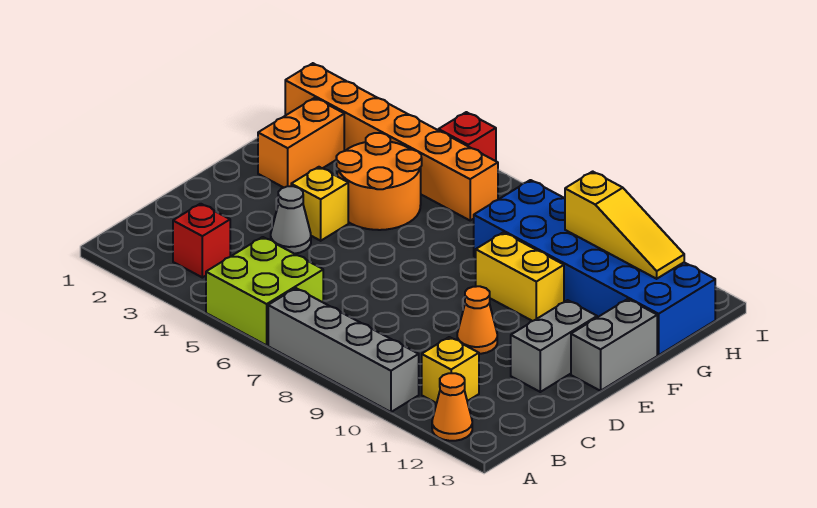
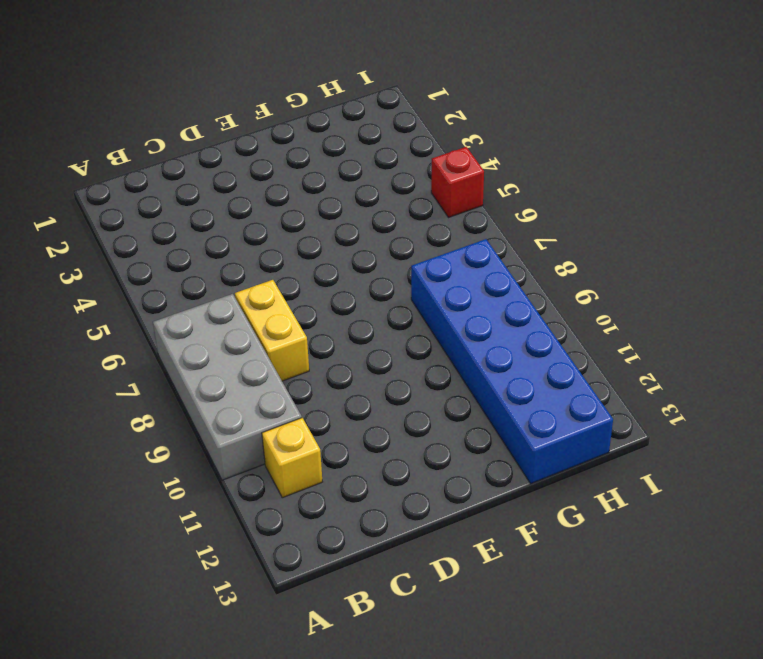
grey 2x4 brick [153,294,302,480] -> grey 1x4 brick [268,288,419,412]
yellow 1x2 brick [235,280,309,381] -> yellow 1x2 brick moved to [476,232,564,321]
none -> lime 2x2 brick [206,237,323,345]
none -> orange 1x1 cone [432,373,472,441]
none -> red 1x1 brick [173,204,230,278]

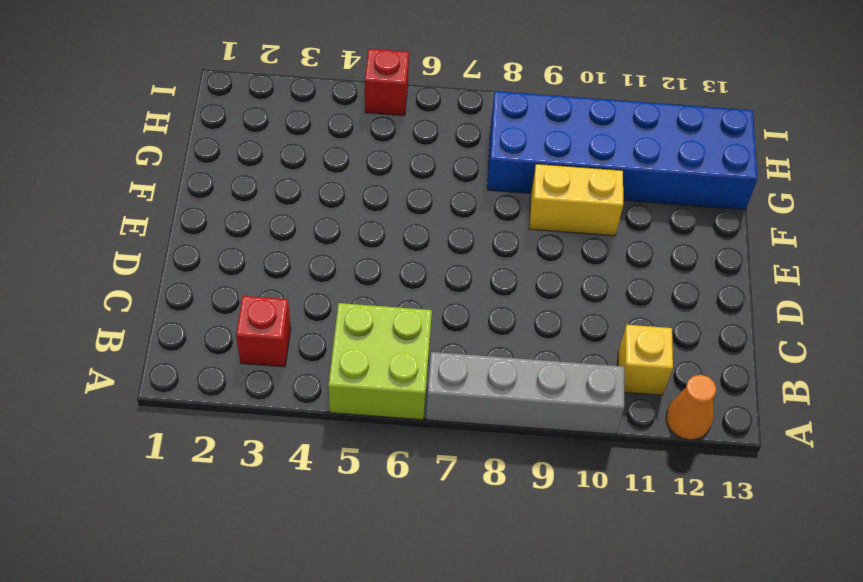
none -> grey 1x1 cone [271,186,311,254]
none -> orange 1x1 cone [457,286,497,354]
none -> grey 1x2 brick [511,300,597,392]

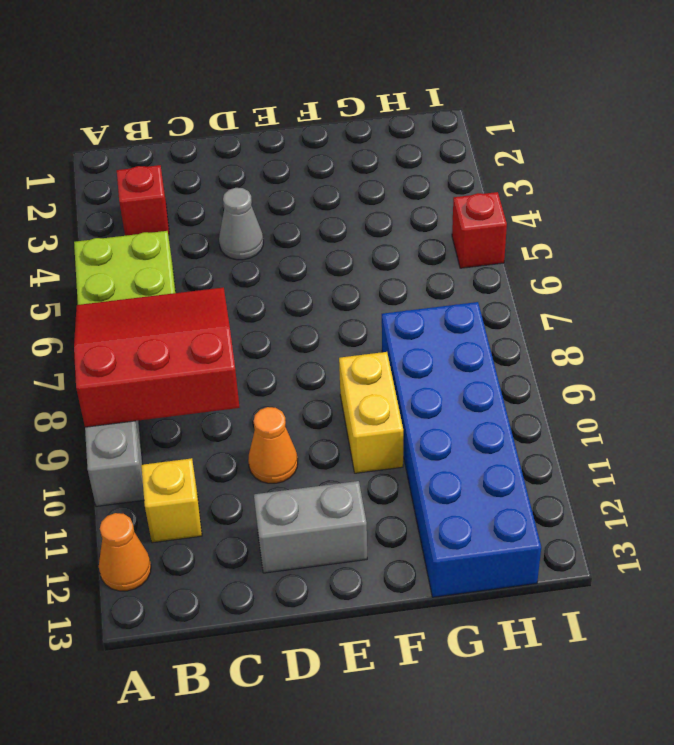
red 3x3 slope [74,287,240,427] -> none
none -> yellow 1x1 brick [291,167,348,241]
none -> grey 1x2 brick [571,299,657,391]
none -> orange 1x2 brick [258,98,344,188]

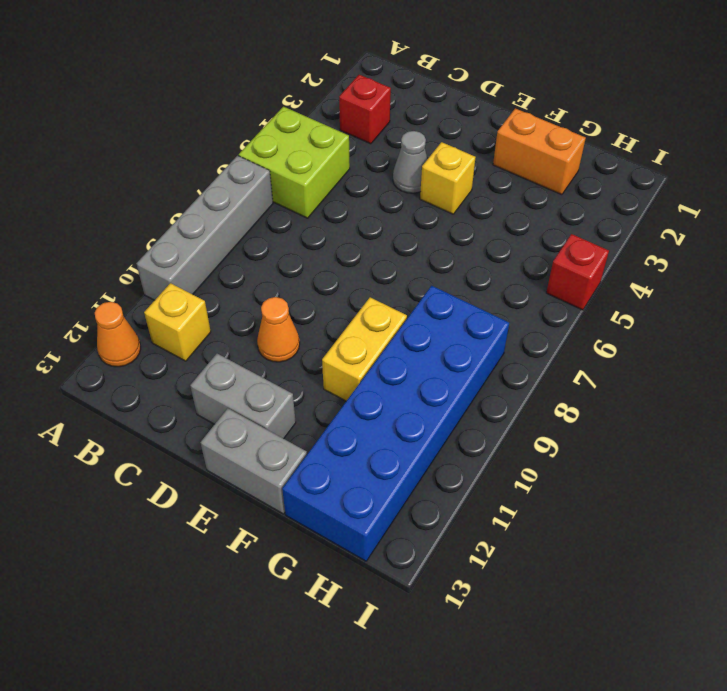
none -> orange 2x2 round brick [336,133,422,230]
none -> orange 1x6 brick [285,63,498,220]
none -> yellow 1x3 slope [565,171,684,279]

